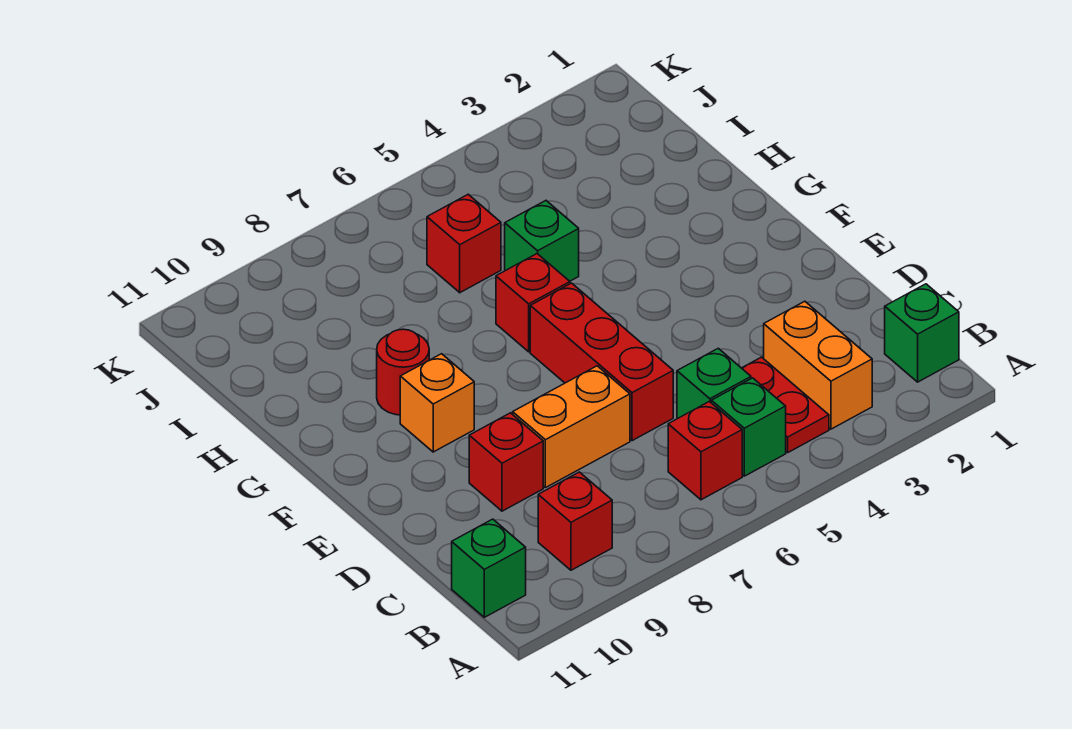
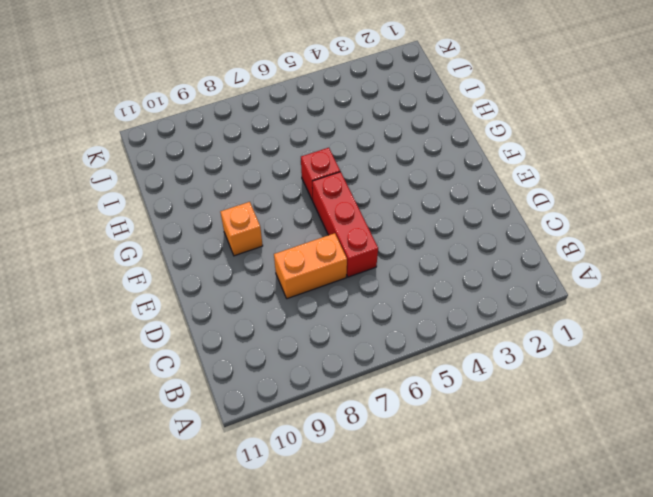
none -> green 1x1 brick [885,284,959,382]
none -> orange 1x2 brick [764,301,872,429]
none -> red 1x2 plate [742,357,829,453]

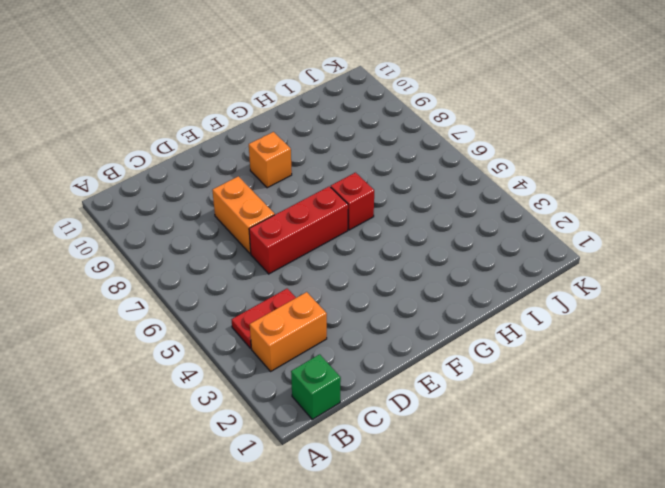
none -> green 1x1 brick [711,378,786,476]
none -> red 1x1 brick [668,402,742,500]
none -> red 1x1 brick [538,472,612,570]

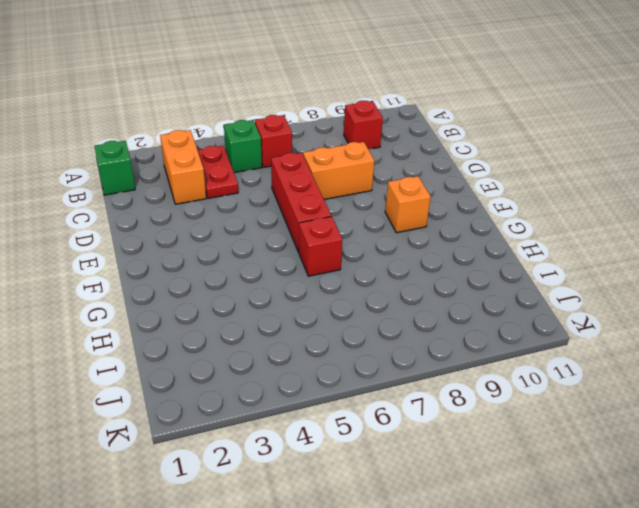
none -> green 1x1 brick [452,519,526,617]
none -> green 1x1 brick [677,348,751,419]
none -> red 1x1 brick [469,413,543,511]

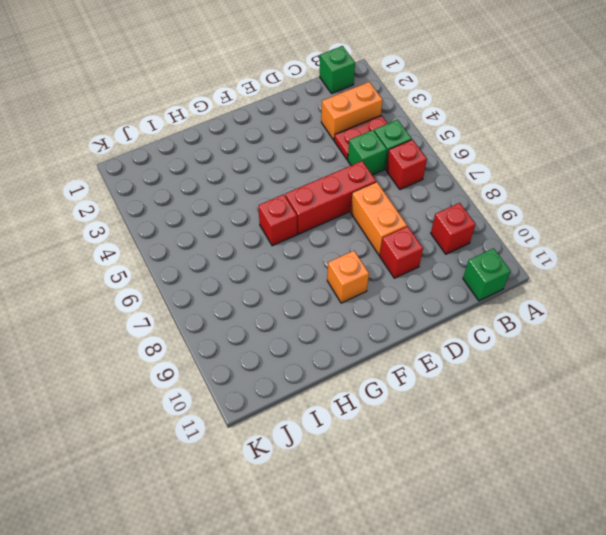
none -> red 1x1 round brick [377,329,429,415]
none -> green 1x1 brick [505,201,579,281]
none -> red 1x1 brick [427,194,501,293]

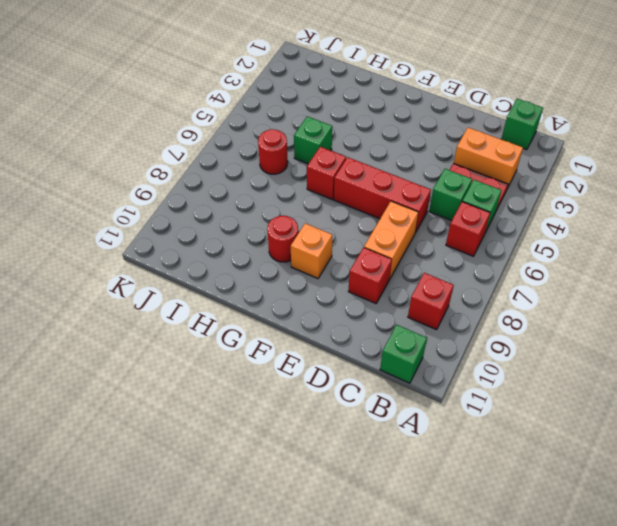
red 1x1 round brick [258,129,288,174] -> red 1x1 brick [427,194,501,293]

